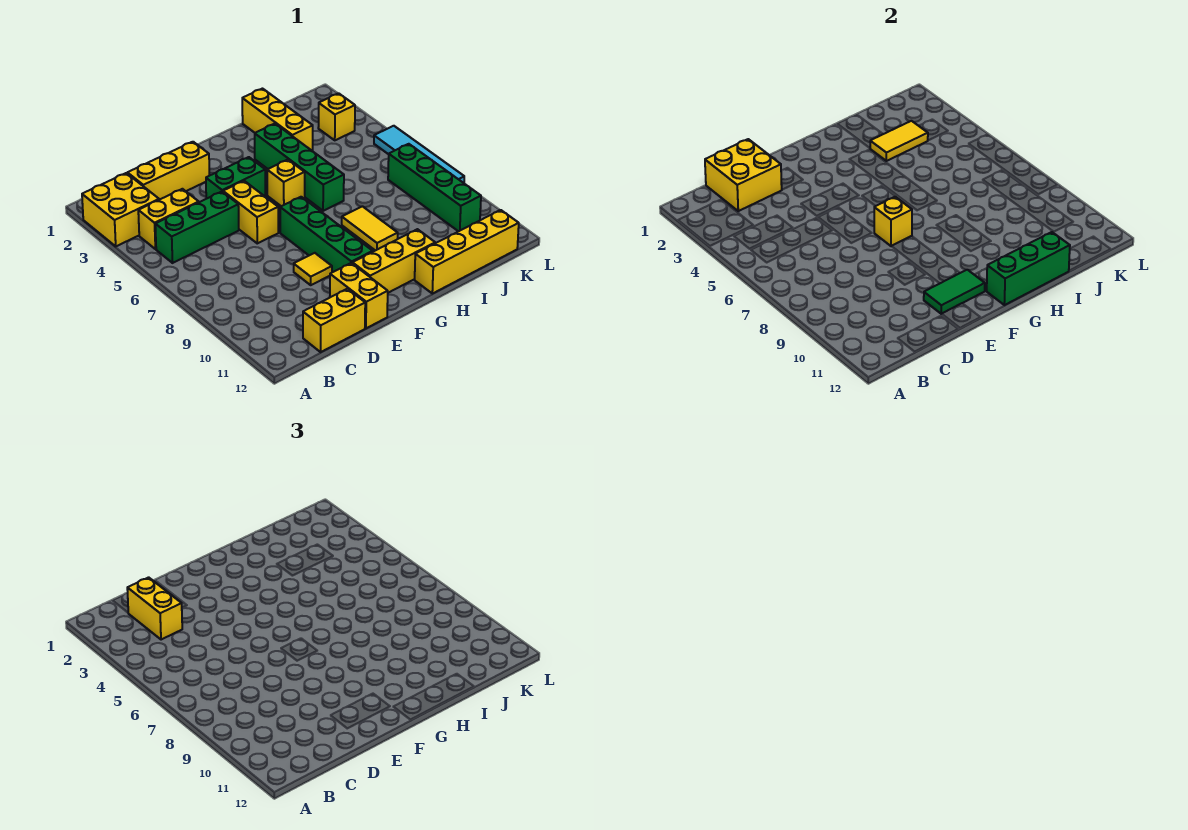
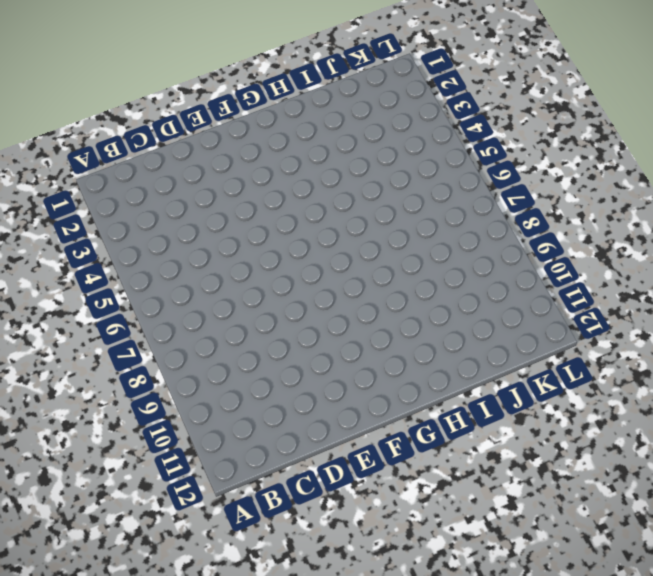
none -> yellow 2x2 brick [82,173,159,246]
none -> yellow 1x2 brick [138,189,199,249]
none -> green 1x3 brick [155,192,239,263]

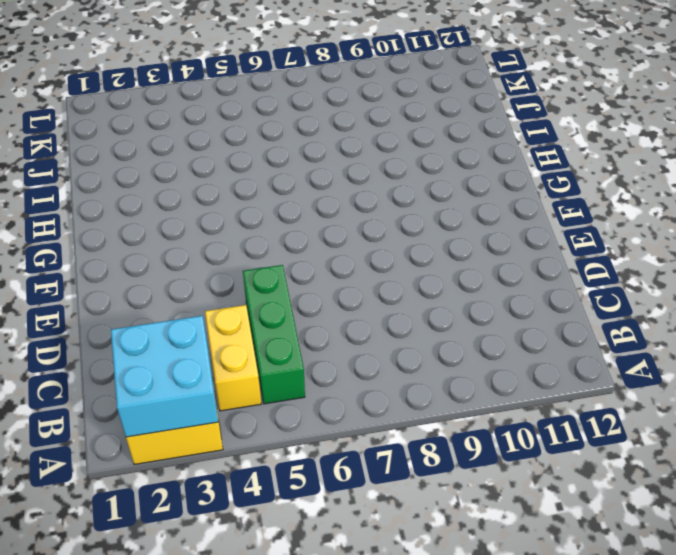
cyan 2x2 brick [111,316,218,437] -> none
none -> yellow 1x3 brick [127,142,210,200]
none -> yellow 1x2 brick [303,289,365,352]
none -> green 1x2 brick [206,157,265,199]

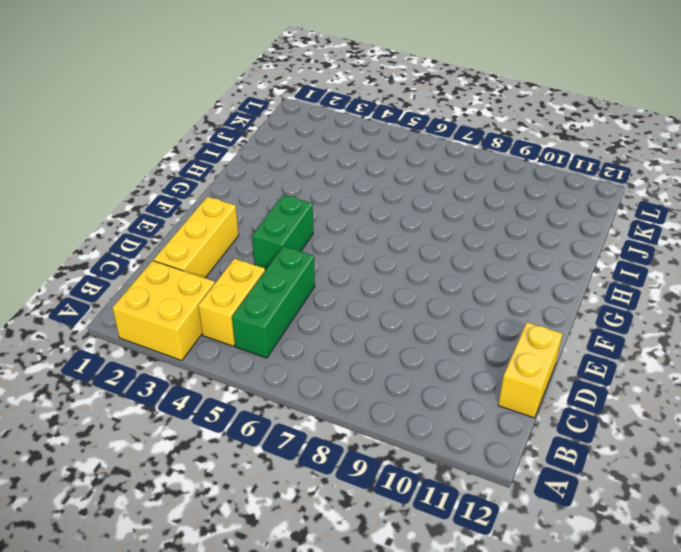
none -> yellow 1x2 brick [223,181,278,243]
none -> yellow 1x1 tile [294,253,332,285]
none -> yellow 1x2 brick [330,263,388,328]

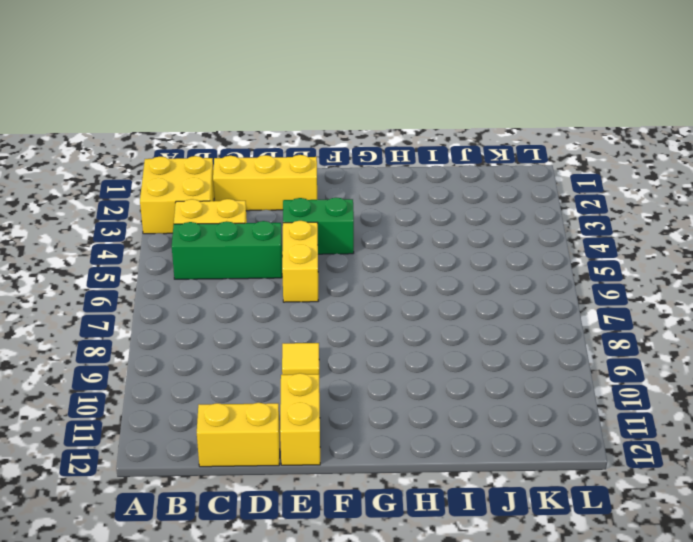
none -> green 1x4 brick [280,197,373,272]
none -> yellow 1x3 brick [352,229,435,293]
none -> yellow 1x1 brick [267,160,305,206]

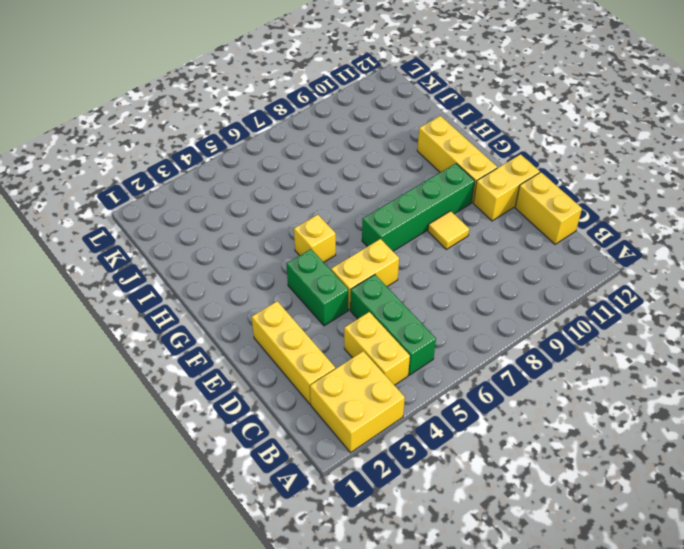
none -> green 1x4 brick [255,124,344,211]
none -> yellow 1x2 tile [342,206,398,251]
none -> yellow 1x4 brick [415,210,519,294]

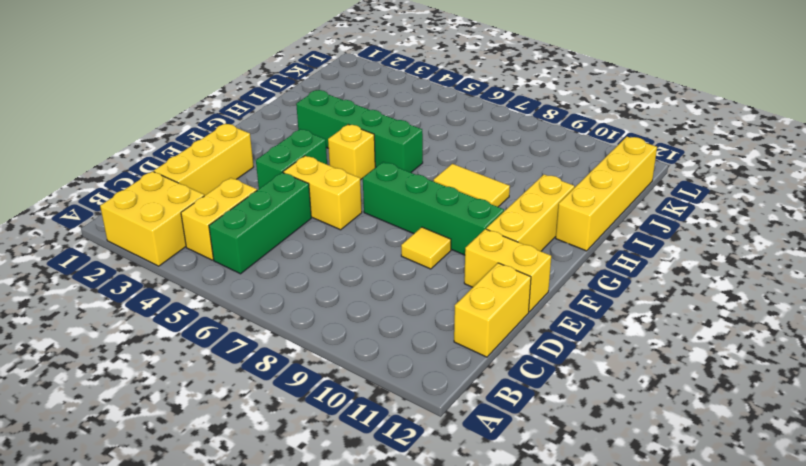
none -> yellow 1x3 brick [242,89,313,151]
none -> yellow 1x1 brick [318,93,355,140]
none -> green 1x4 brick [388,144,481,231]

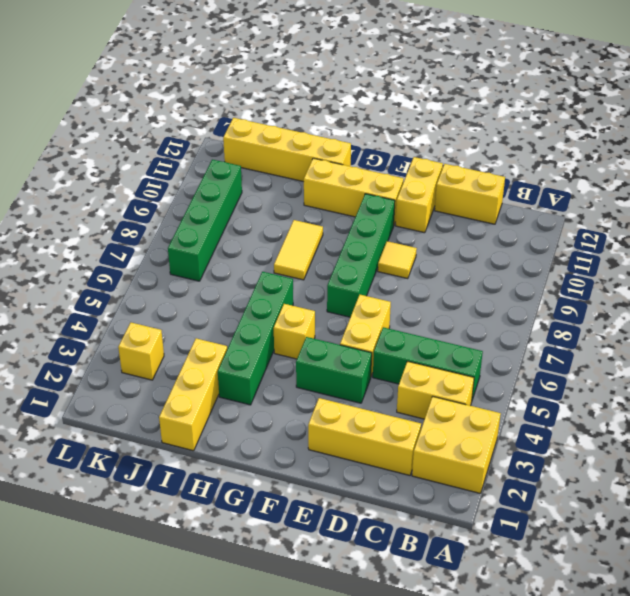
none -> cyan 1x4 tile [374,126,464,183]
none -> yellow 2x2 brick [705,139,782,211]
none -> green 1x2 tile [924,270,985,314]

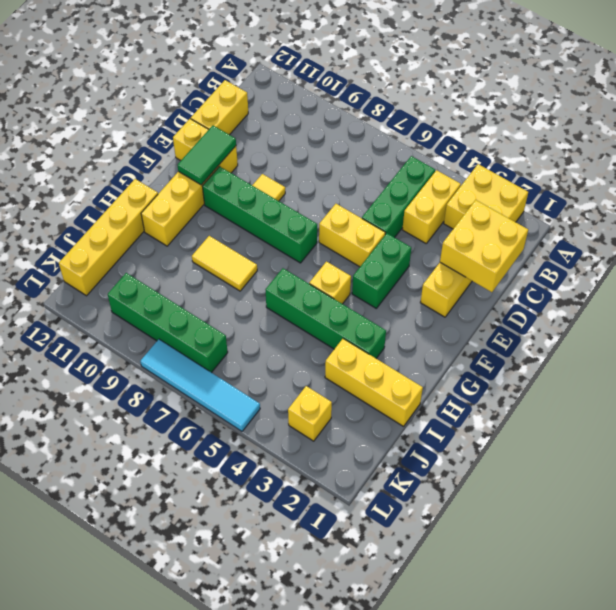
none -> yellow 1x1 brick [874,197,912,246]
none -> green 1x3 brick [987,232,1070,305]
none -> yellow 1x2 tile [870,121,928,161]

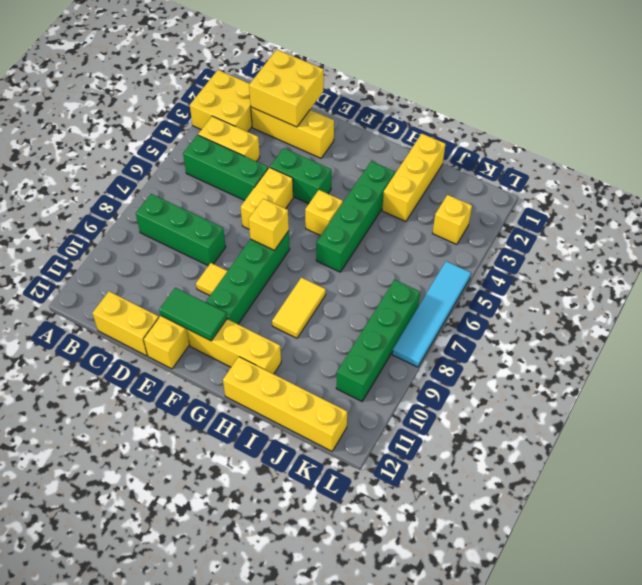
green 1x3 brick [136,194,226,266] -> green 1x3 brick moved to [987,232,1070,305]
none -> yellow 1x2 tile [870,121,928,161]
none -> yellow 1x2 brick [127,577,182,640]

